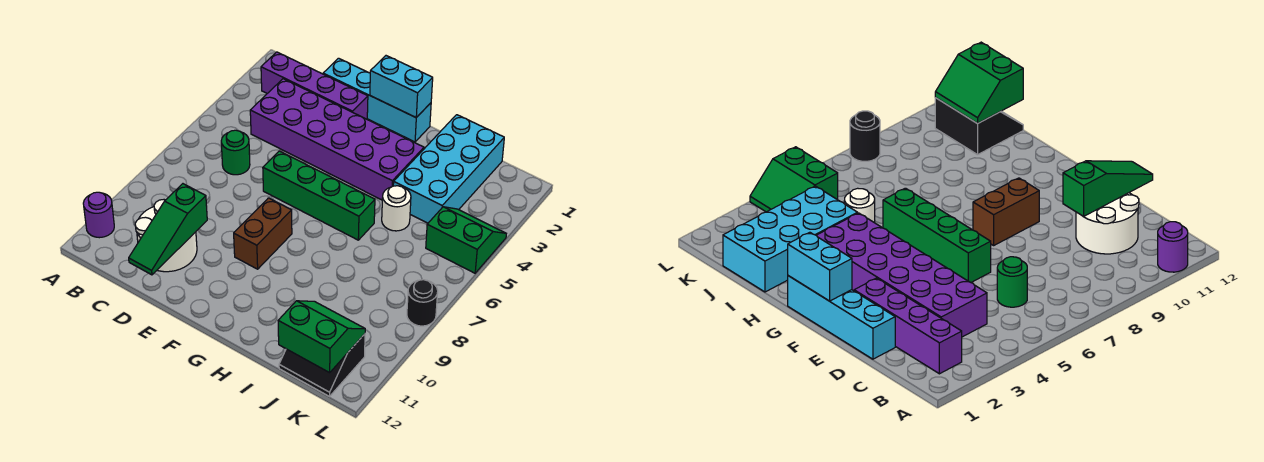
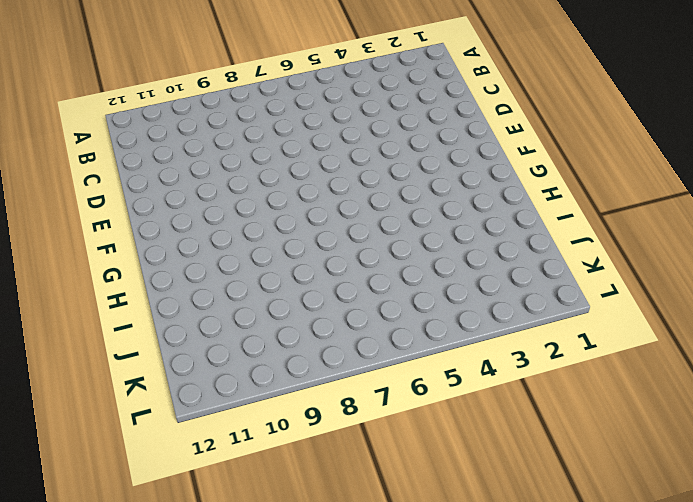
none -> purple 1x1 round brick [83,192,114,238]
none -> purple 1x4 brick [261,52,368,119]
none -> purple 2x6 brick [250,79,424,200]

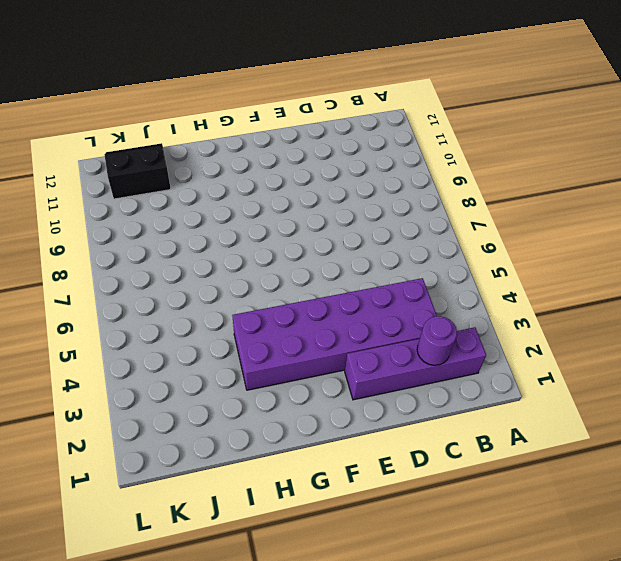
purple 1x1 round brick [417,316,457,365] -> purple 1x1 round brick moved to [83,192,114,238]
none -> green 1x1 round brick [221,130,250,175]
none -> white 2x2 round brick [135,200,197,272]
none -> cyan 1x4 brick [323,58,431,142]

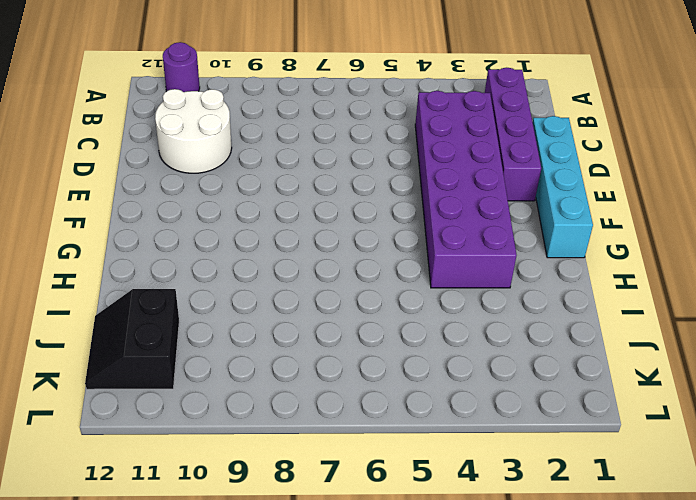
none -> green 1x1 round brick [221,130,250,175]
none -> green 1x4 brick [263,151,375,240]
none -> brown 1x2 brick [234,198,292,269]

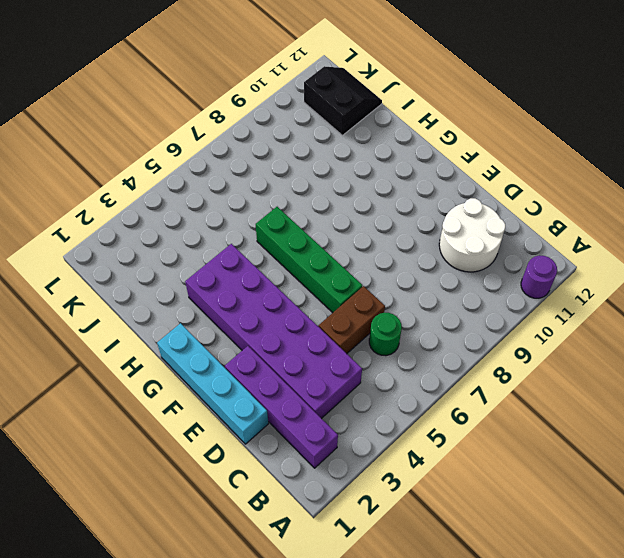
brown 1x2 brick [319,286,385,354] -> brown 1x2 brick moved to [234,198,292,269]
none -> cyan 2x4 brick [393,115,504,223]
none -> white 1x1 round brick [382,186,411,231]
none -> green 2x2 slope [426,207,506,273]

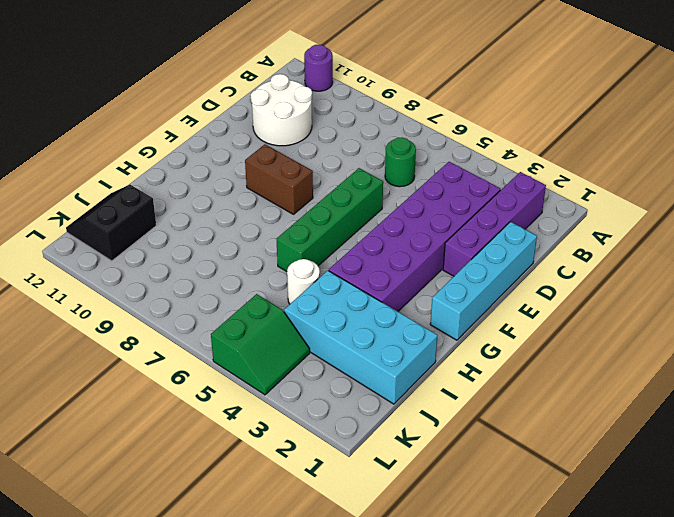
none -> black 1x1 round brick [407,280,438,326]
none -> green 1x3 slope [129,184,207,275]
none -> cyan 1x2 brick [370,56,433,118]

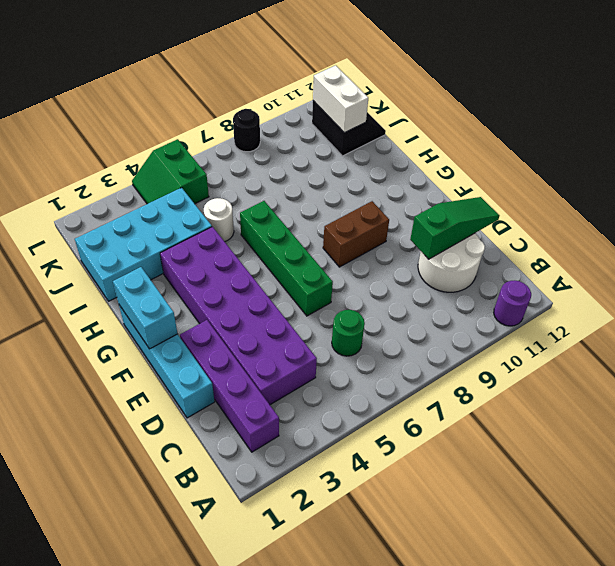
white 1x2 brick [313,65,368,133] -> green 2x2 slope [278,301,365,373]

